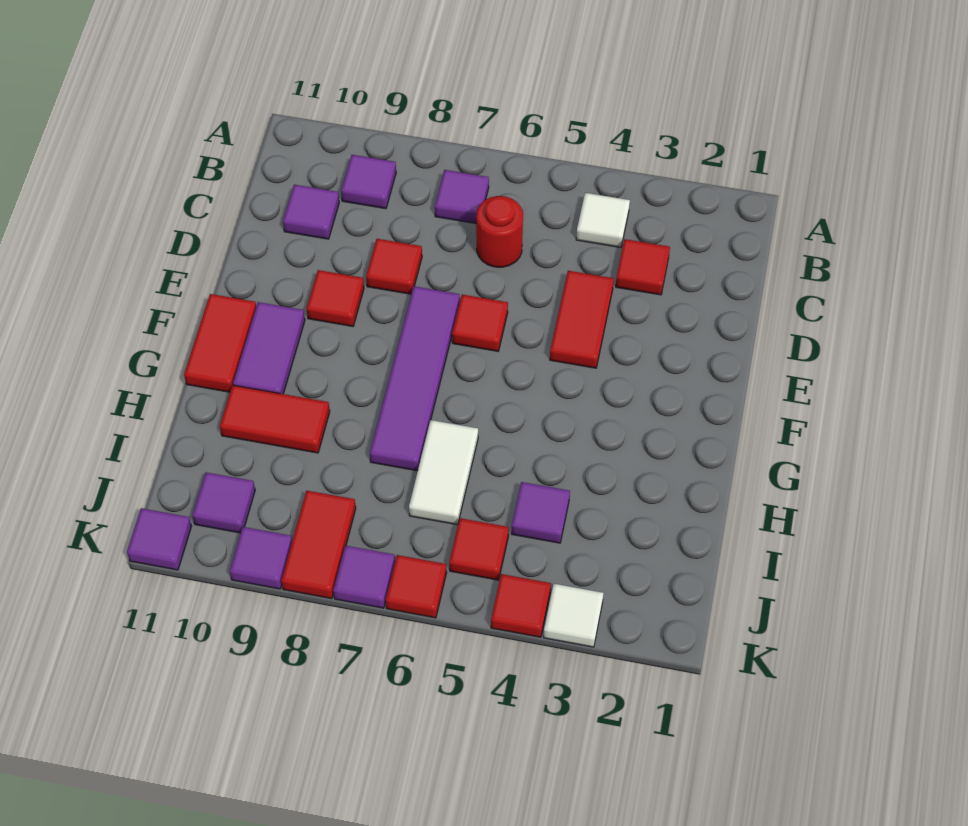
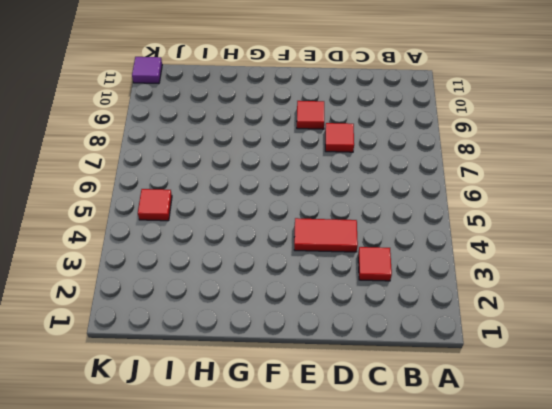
none -> white 1x1 tile [576,193,630,247]
none -> purple 1x1 tile [435,170,489,223]
none -> purple 1x1 tile [341,155,396,209]

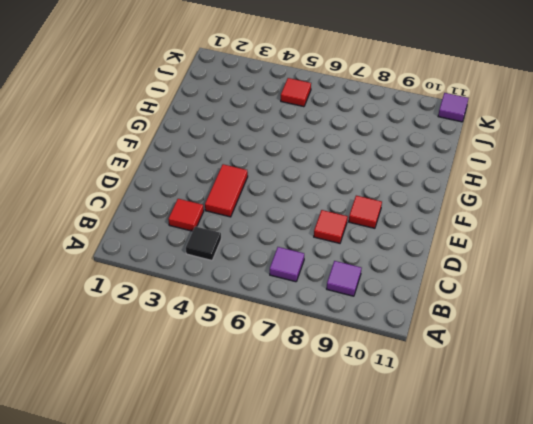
black 1x1 tile [186,226,221,260] -> white 1x1 tile [576,193,630,247]
none -> red 1x1 round brick [476,196,523,267]
none -> purple 1x1 tile [283,185,339,239]
none -> red 1x1 tile [452,295,508,351]

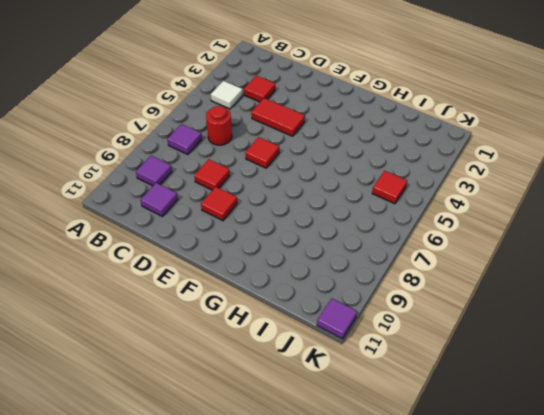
none -> purple 1x4 tile [370,286,460,471]
none -> purple 1x2 tile [233,302,305,394]
none -> red 1x2 tile [184,294,256,392]

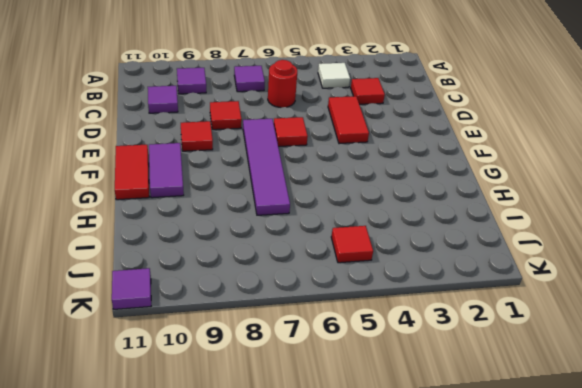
none -> white 1x2 tile [409,420,478,525]
none -> red 1x2 tile [220,385,330,453]
none -> purple 1x1 tile [512,482,570,543]

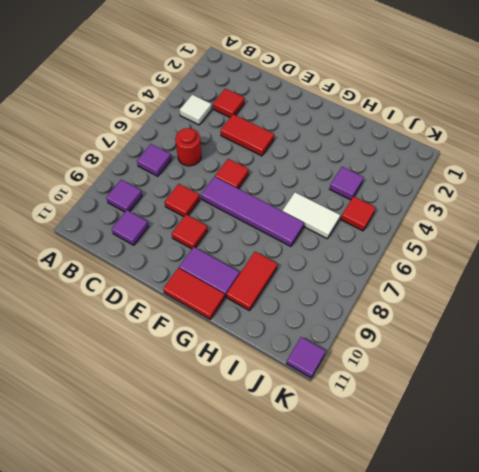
none -> red 1x2 tile [281,491,356,599]
none -> purple 1x1 tile [192,472,255,533]
none -> white 1x1 tile [544,584,604,647]

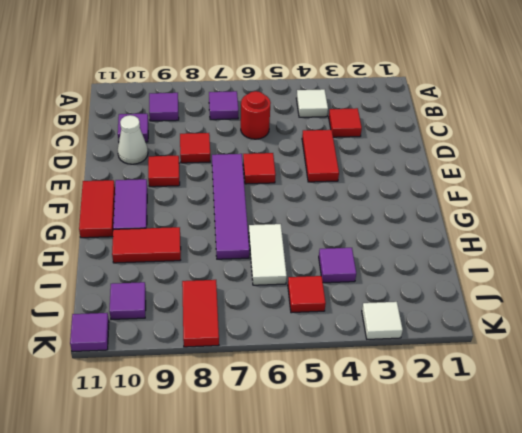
white 1x1 cone [118,115,148,164] -> none
none -> red 1x1 tile [491,574,551,637]
none -> red 1x1 tile [386,555,447,618]
none -> purple 1x1 tile [333,546,395,608]

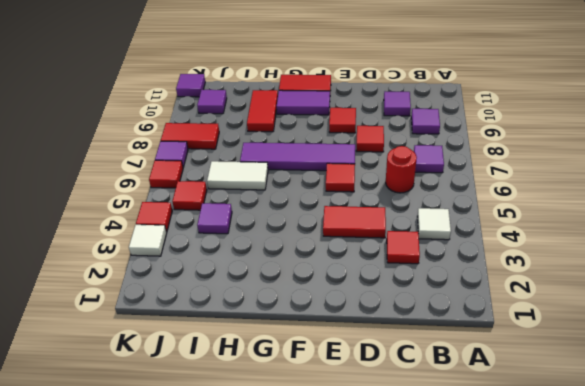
none -> purple 1x1 tile [230,527,292,589]

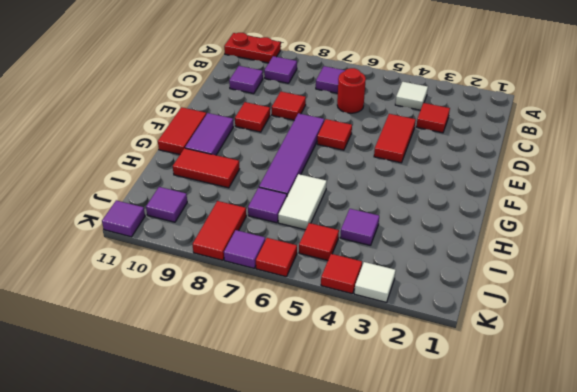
red 1x2 plate [224,33,281,63] -> none
purple 1x1 tile [248,187,287,223] -> purple 1x1 tile moved to [230,527,292,589]

